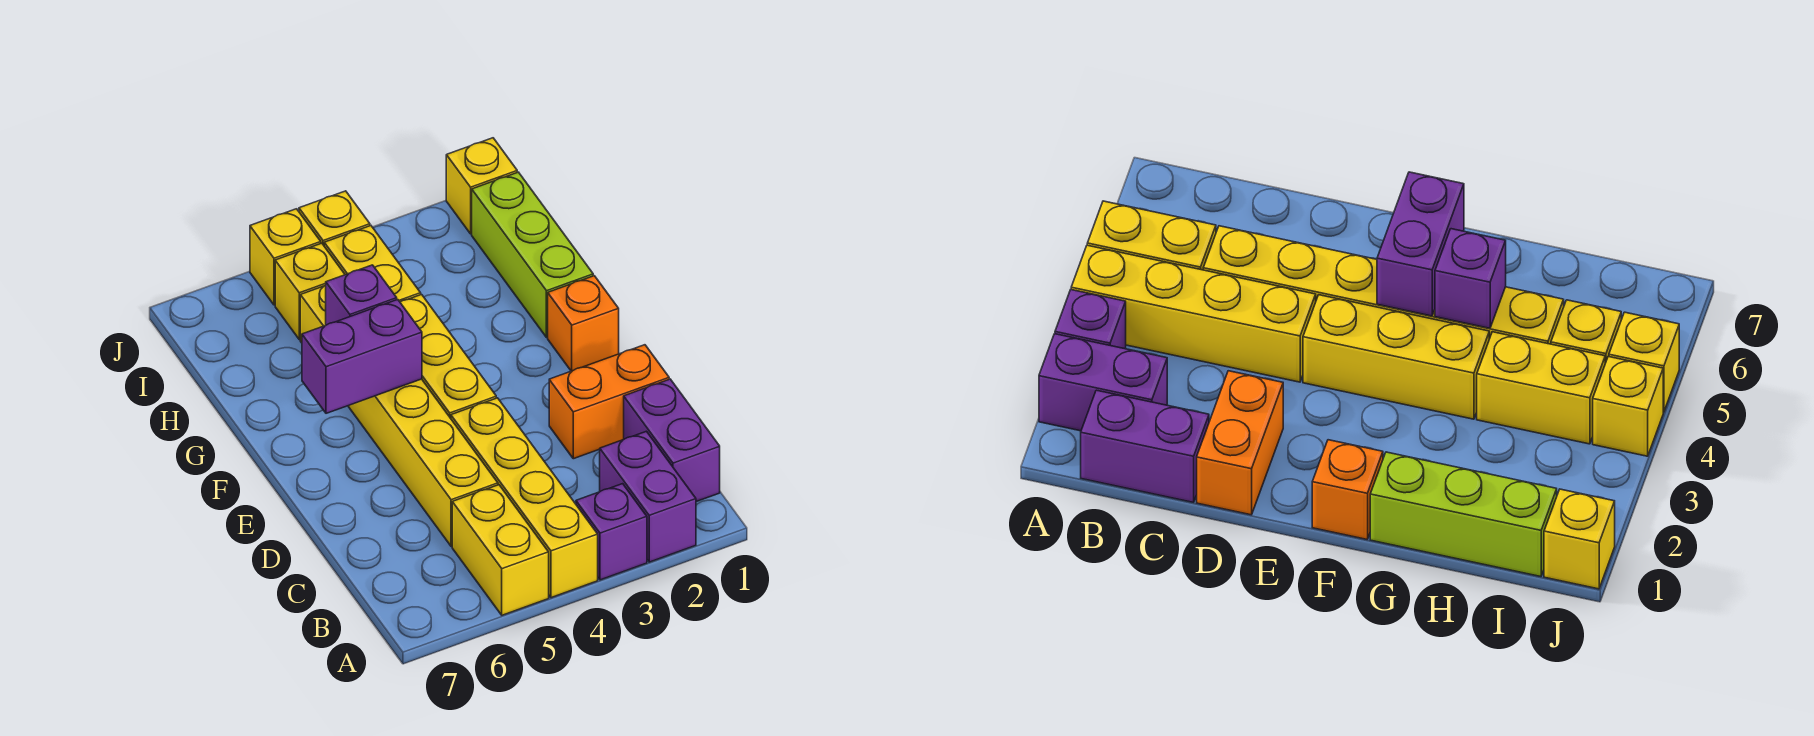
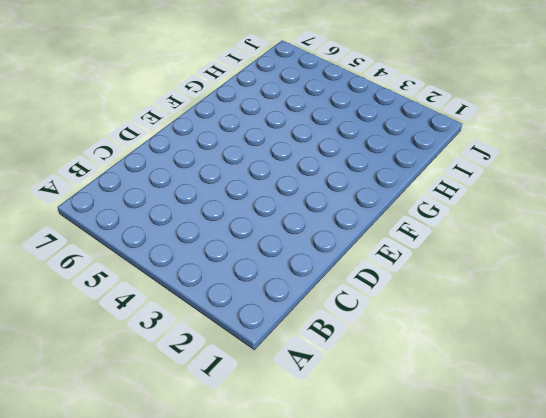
none -> purple 1x2 brick [600,431,696,562]
none -> purple 1x1 brick [576,484,647,580]
none -> yellow 1x4 brick [451,398,598,598]

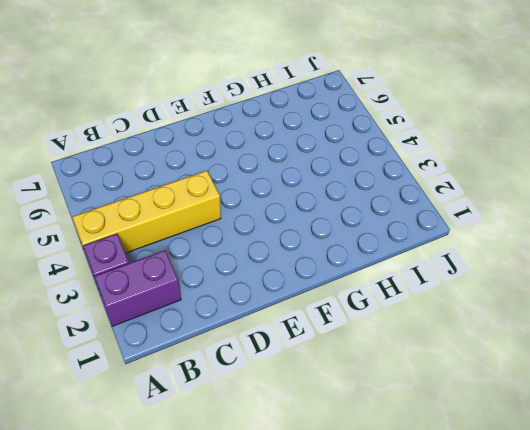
none -> yellow 1x2 brick [452,485,549,615]
none -> purple 1x2 brick [624,379,720,502]
none -> yellow 1x6 brick [300,285,498,546]

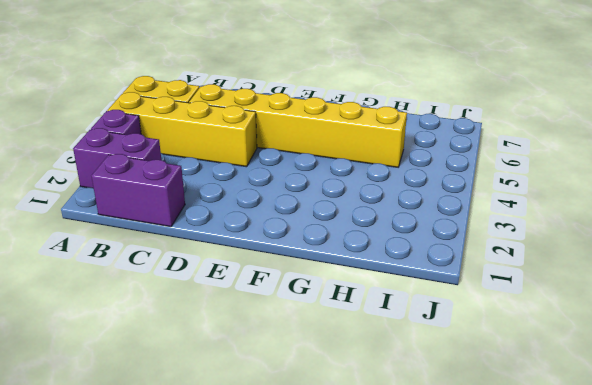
none -> orange 1x2 brick [549,345,669,459]
none -> yellow 1x3 brick [400,295,496,418]
none -> orange 1x1 brick [548,276,619,371]

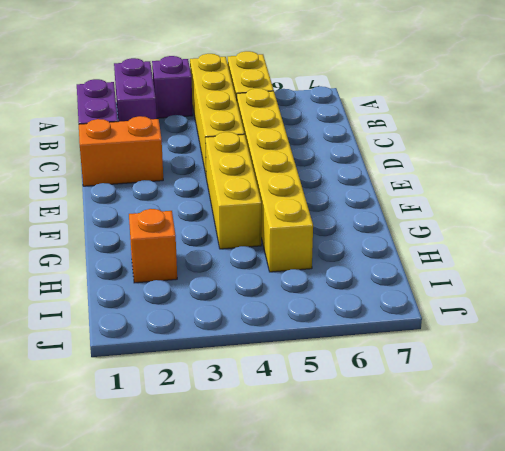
orange 1x1 brick [129,209,177,283] -> orange 1x1 brick moved to [548,276,619,371]
none -> lime 1x3 brick [472,172,593,338]
none -> yellow 1x2 brick [324,226,421,302]
none -> yellow 1x1 brick [275,243,345,339]

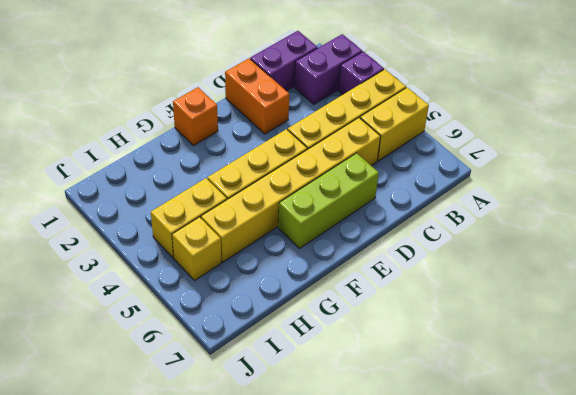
lime 1x3 brick [278,153,379,248] -> lime 1x3 brick moved to [472,172,593,338]
none -> yellow 1x1 brick [446,138,517,234]
none -> yellow 1x1 brick [299,191,370,245]
none -> yellow 1x1 brick [250,209,321,305]

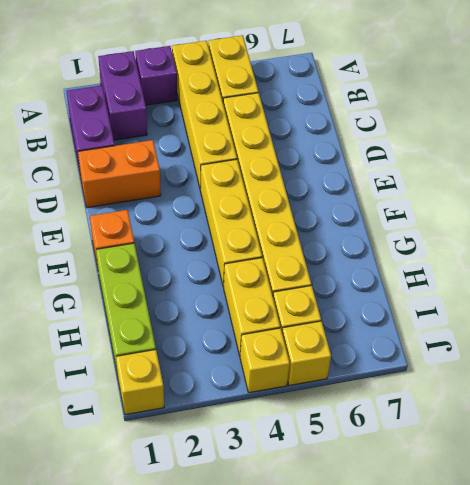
none -> purple 1x2 brick [302,300,422,413]
none -> purple 1x1 brick [326,265,397,325]

